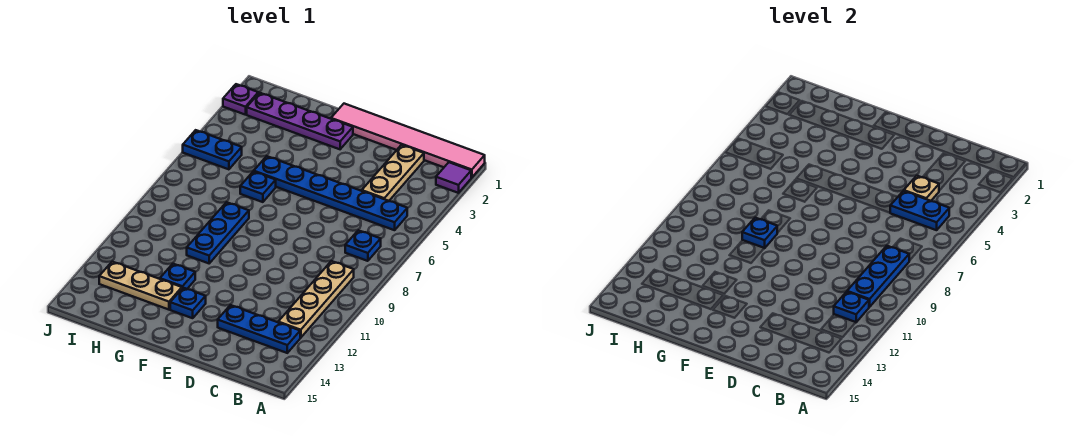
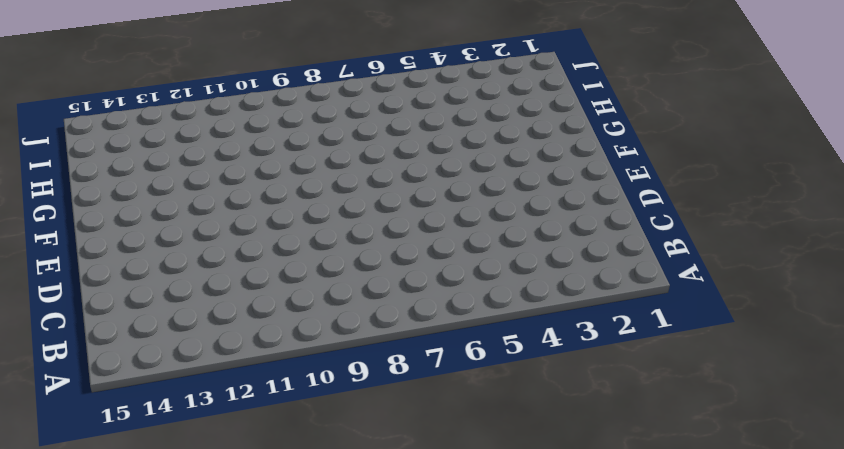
none -> pink 1x6 tile [331,104,485,178]
none -> purple 1x1 tile [436,162,471,193]
none -> blue 1x6 plate [254,156,407,230]

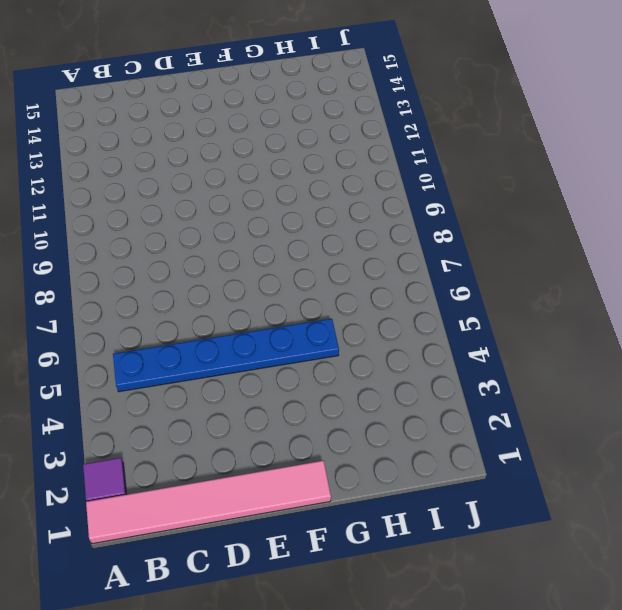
none -> blue 1x1 plate [345,230,381,261]
none -> tan 1x4 plate [278,261,354,338]
none -> blue 1x3 plate [218,305,300,353]

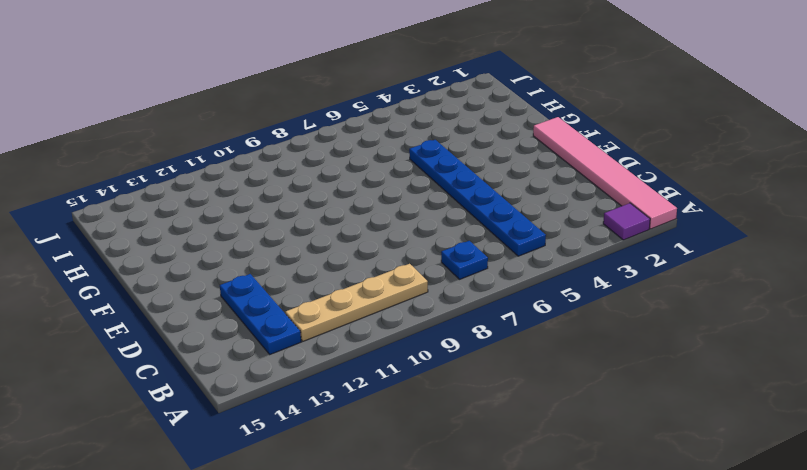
none -> tan 1x3 plate [362,145,424,201]
none -> purple 1x4 plate [247,93,353,149]
none -> blue 1x1 plate [170,288,206,318]

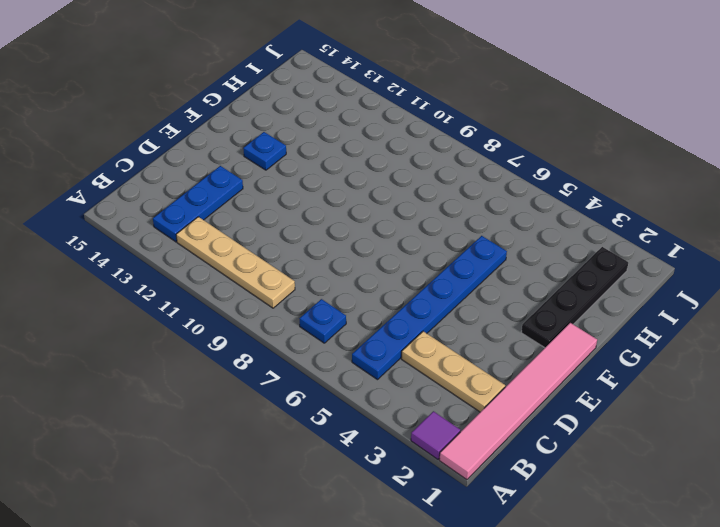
black 1x4 plate [521,247,628,348] -> purple 1x4 plate [247,93,353,149]
none -> blue 1x1 plate [240,171,276,202]
none -> blue 1x3 plate [187,202,249,263]
none -> blue 1x1 plate [160,264,195,289]

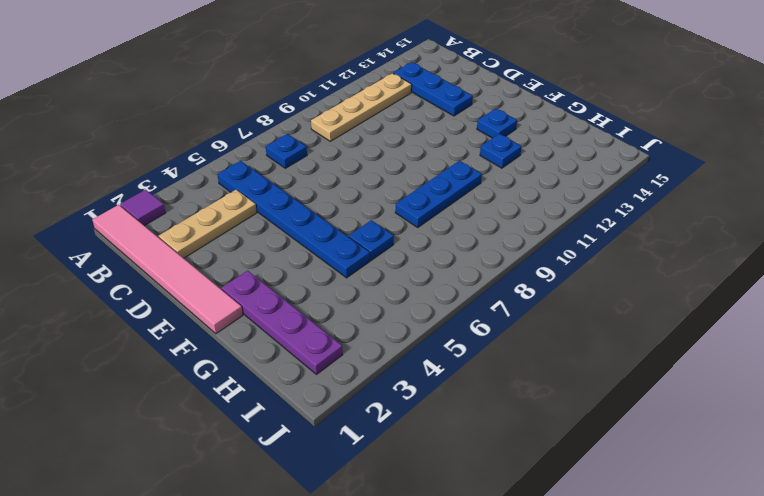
none -> tan 1x3 plate [99,262,182,310]
none -> blue 1x2 plate [183,130,242,169]
none -> purple 1x1 plate [223,84,258,115]

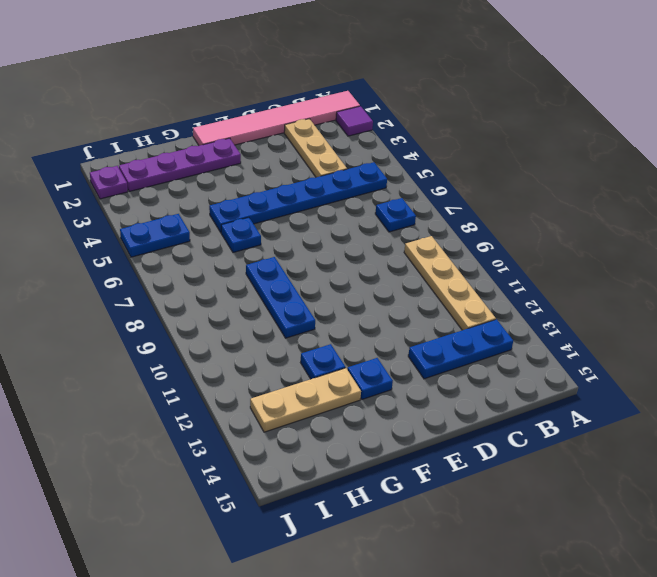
none -> blue 1x2 plate [890,191,949,230]
none -> blue 1x3 plate [847,246,910,307]
none -> blue 1x1 plate [834,292,869,322]

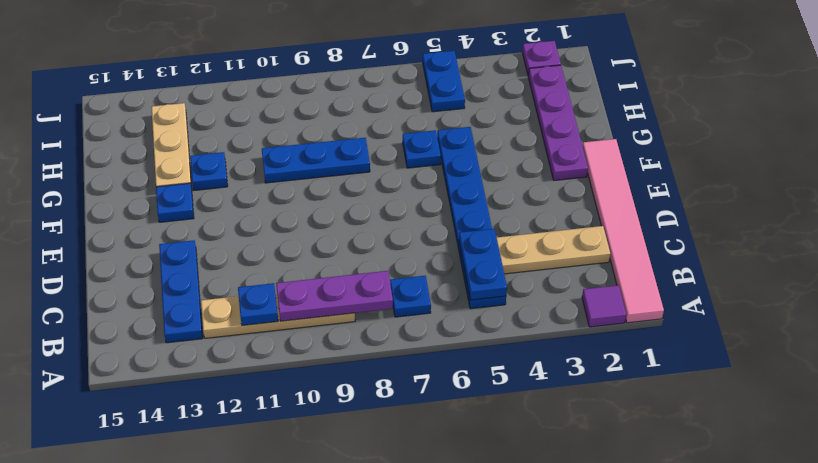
purple 1x3 plate [276,271,393,321] -> blue 1x3 plate [847,246,910,307]
none -> tan 1x1 plate [904,176,939,201]
none -> blue 1x1 plate [742,218,777,248]

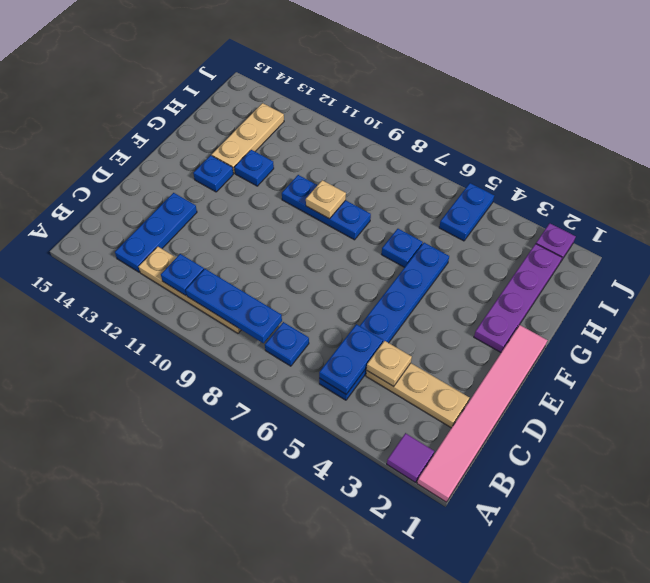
tan 1x1 plate [306,180,346,219] -> blue 1x1 plate [742,218,777,248]

